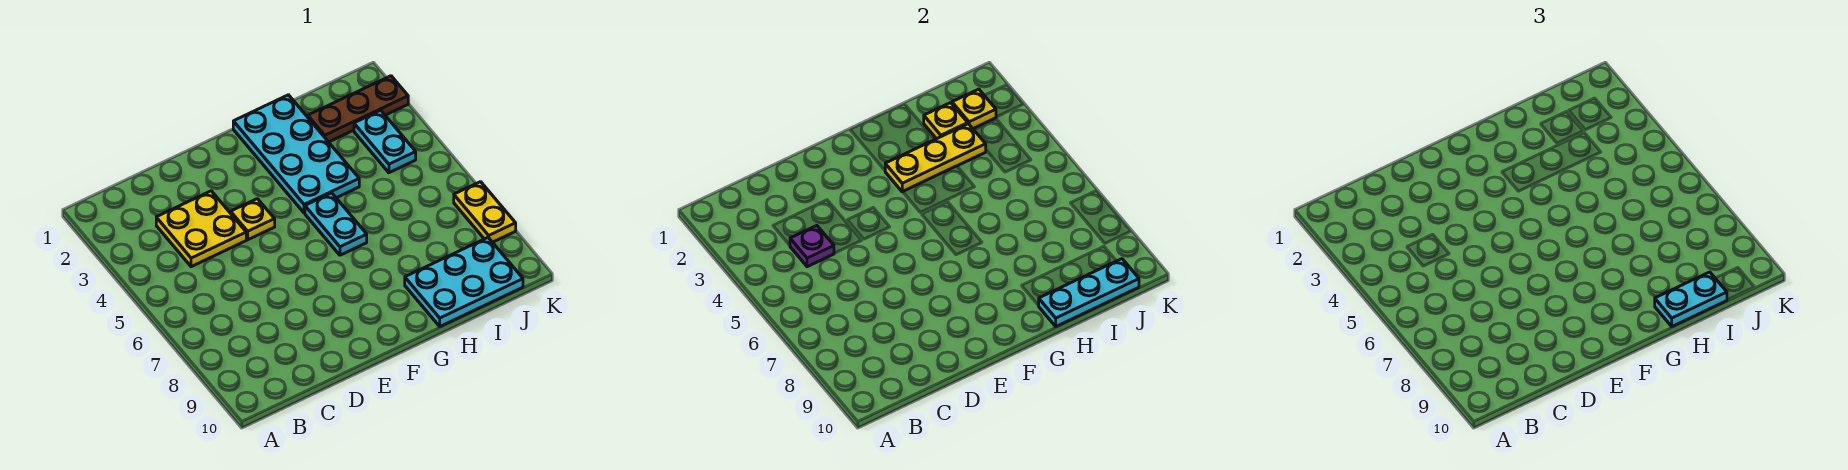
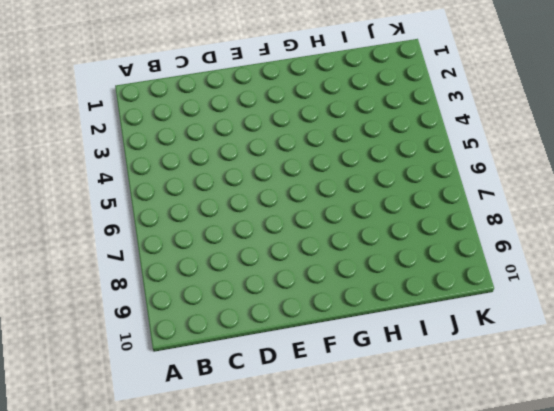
none -> yellow 2x2 plate [156,191,246,267]
none -> yellow 1x1 plate [231,199,275,240]
none -> cyan 2x4 plate [233,95,359,213]

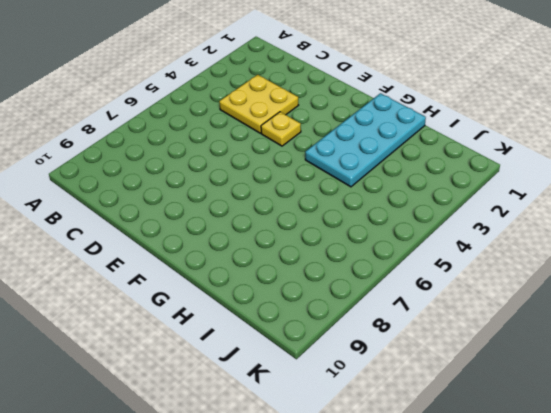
none -> cyan 1x2 plate [305,193,367,255]
none -> cyan 2x3 plate [405,238,523,326]
none -> brown 1x3 plate [308,76,408,142]

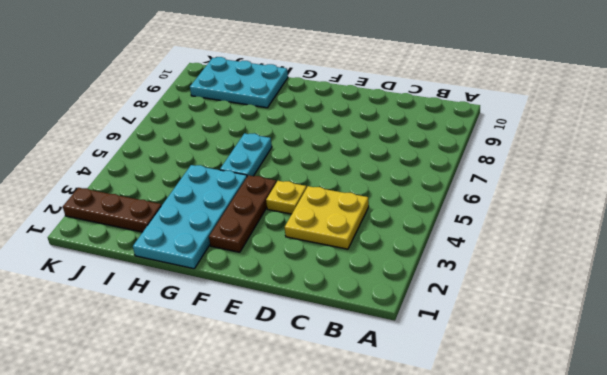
brown 1x3 plate [209,175,277,252] -> none
none -> cyan 1x2 plate [354,110,416,173]
none -> yellow 1x2 plate [454,182,516,242]
none -> purple 1x1 plate [790,226,834,267]

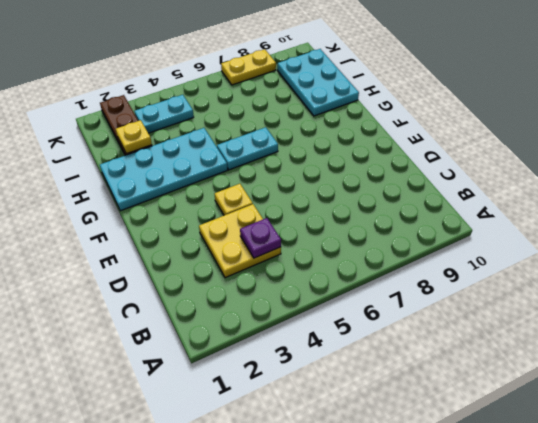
none -> yellow 1x3 plate [885,124,986,192]
none -> cyan 1x3 plate [1038,259,1139,326]
none -> yellow 1x1 plate [952,89,996,128]

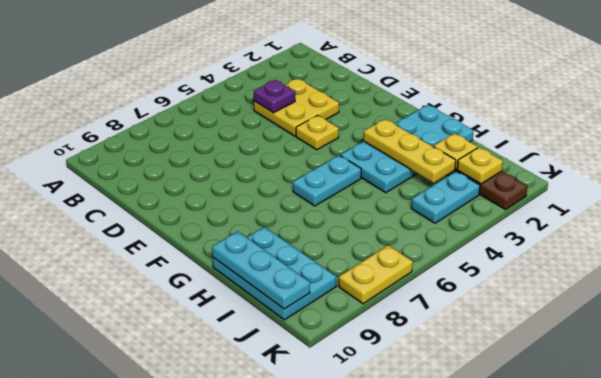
none -> cyan 1x2 plate [1655,272,1727,326]

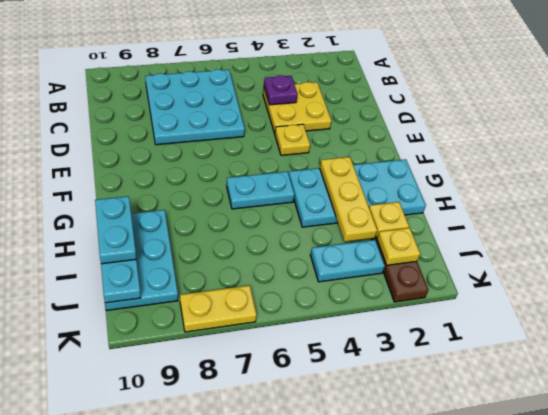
cyan 3x3 plate [145,69,245,145] -> none

